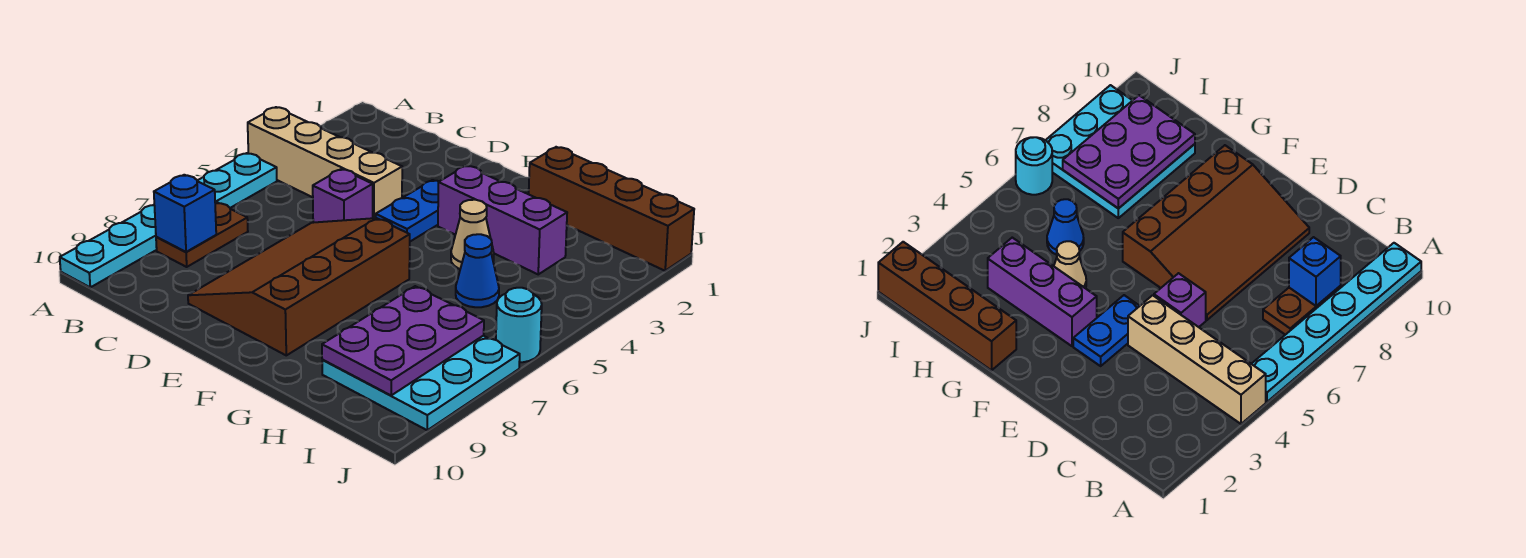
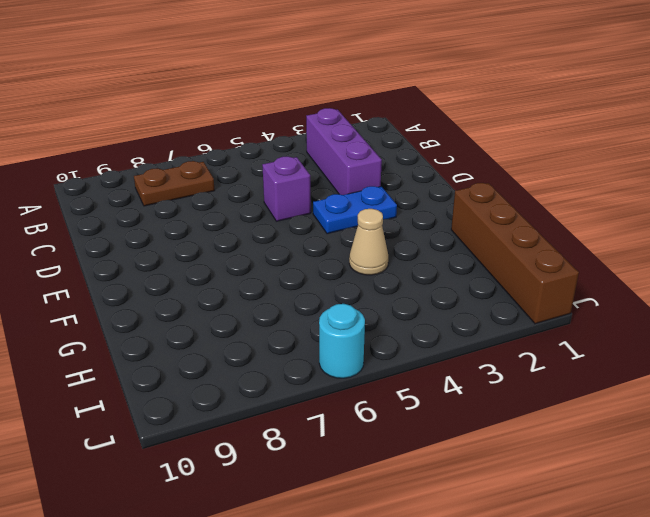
purple 1x3 brick [306,108,382,195] -> purple 1x3 brick moved to [438,166,567,274]
none -> tan 1x4 brick [248,107,402,218]
none -> cyan 1x6 plate [60,153,277,287]
none -> brown 3x4 slope [188,218,410,355]

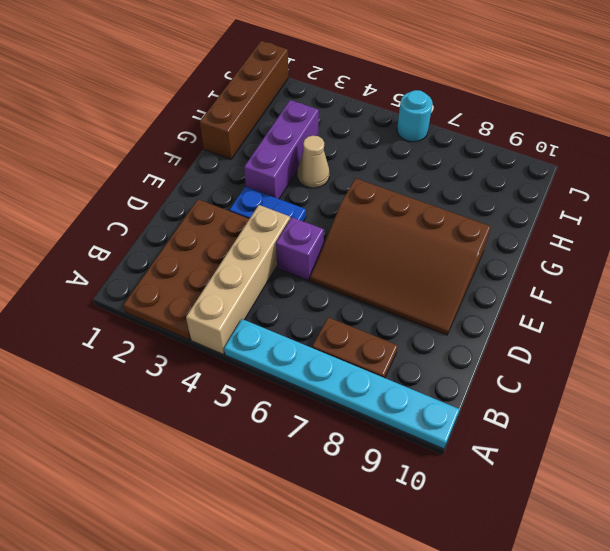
brown 2x4 plate [123,199,249,340] -> none
none -> blue 1x1 cone [456,234,499,307]
none -> cyan 3x3 plate [322,336,520,430]
none -> blue 1x1 brick [154,175,216,252]

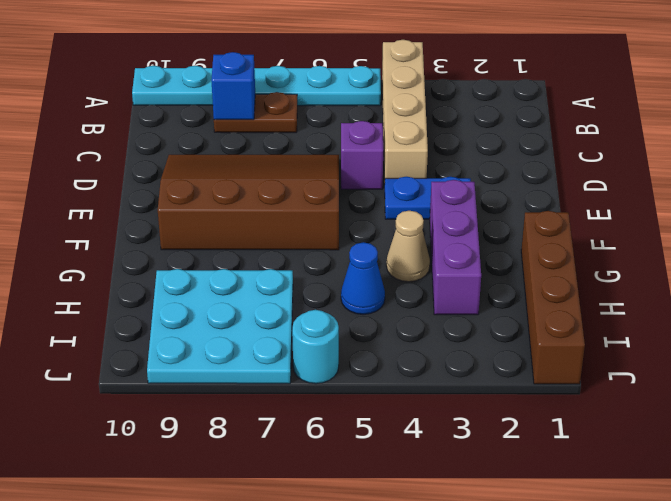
none -> purple 2x3 plate [322,286,484,396]

